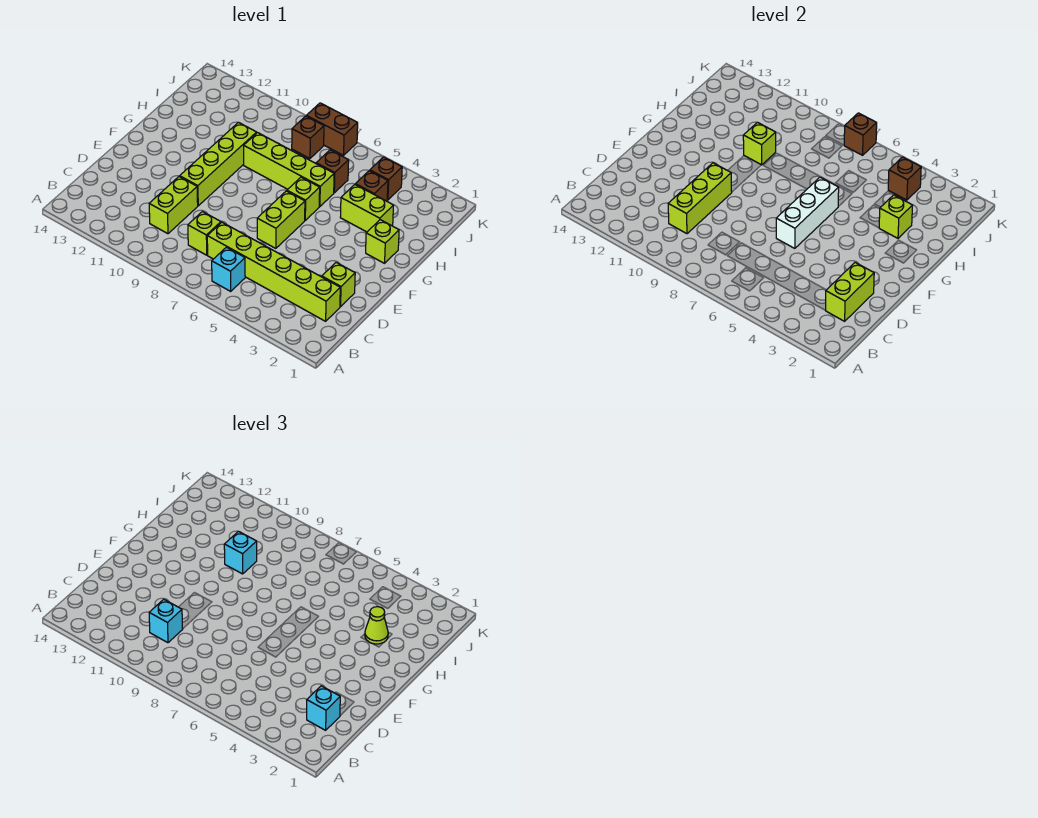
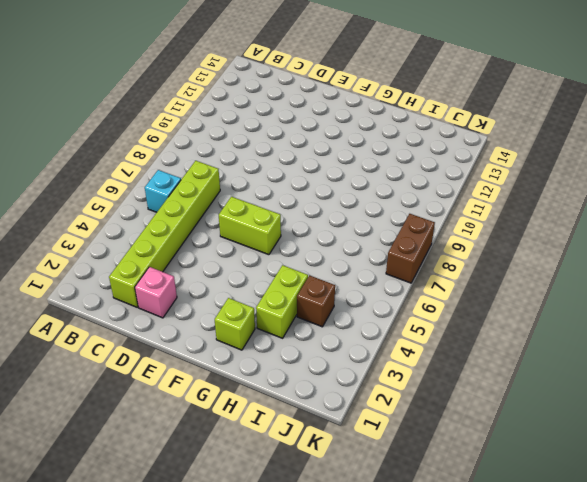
pink 1x1 brick [135,267,177,318] -> lime 1x1 brick [322,262,355,307]
none -> lime 1x1 brick [188,212,221,255]
none -> lime 1x2 brick [149,177,198,234]
none -> lime 1x4 brick [180,122,257,206]

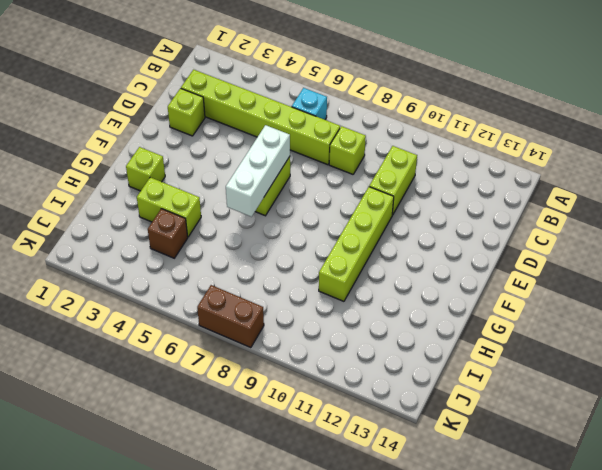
none -> lime 1x1 brick [287,177,320,220]
none -> lime 1x4 brick [244,133,334,207]
none -> brown 1x1 brick [316,150,349,193]

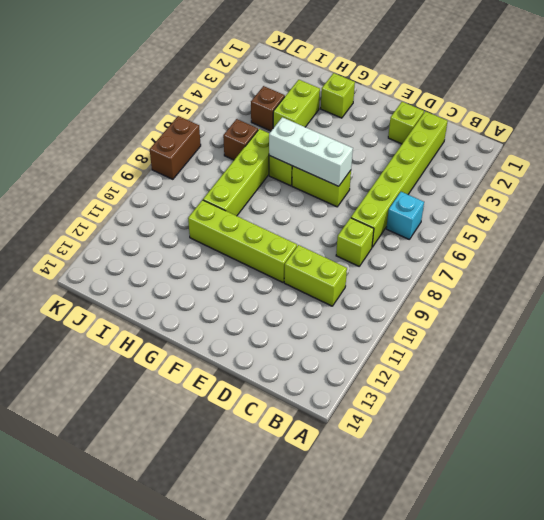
none -> brown 1x1 brick [370,157,402,200]
none -> brown 1x1 brick [292,116,324,158]
none -> lime 1x2 brick [825,262,874,321]

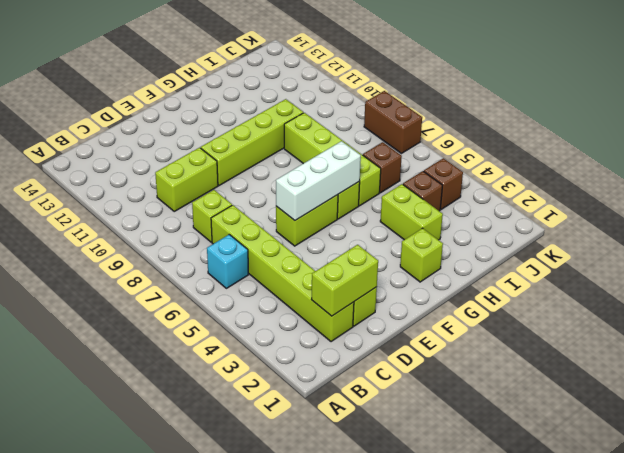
none -> brown 1x1 brick [292,116,324,158]
none -> lime 1x3 brick [668,163,732,234]
none -> lime 1x1 brick [879,195,913,238]

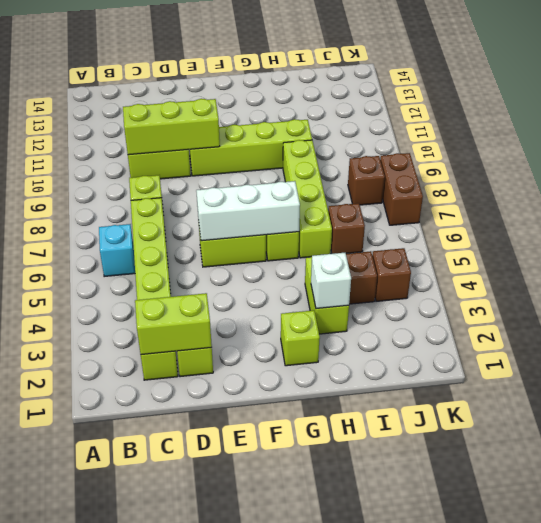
white 1x1 brick [311,253,351,309] -> lime 1x1 brick [879,195,913,238]
none -> lime 1x1 brick [743,122,776,165]
none -> brown 1x1 brick [888,157,921,200]
none -> brown 1x1 brick [844,113,877,155]

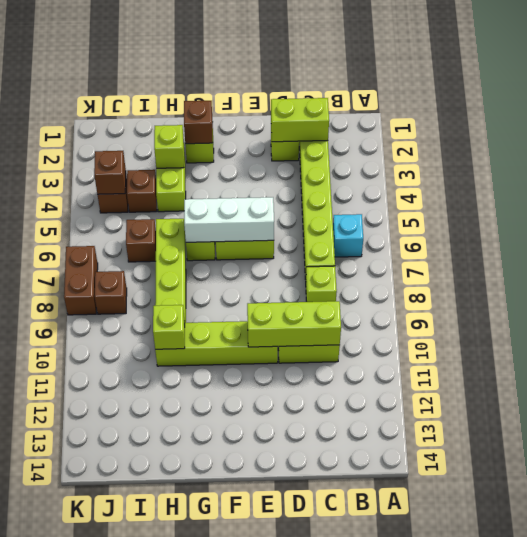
brown 1x1 brick [184,101,213,144] -> brown 1x1 brick moved to [844,113,877,155]
none -> cyan 1x1 brick [307,686,340,730]
none -> cyan 1x1 brick [149,599,183,643]
none -> lime 1x1 cone [365,607,388,644]

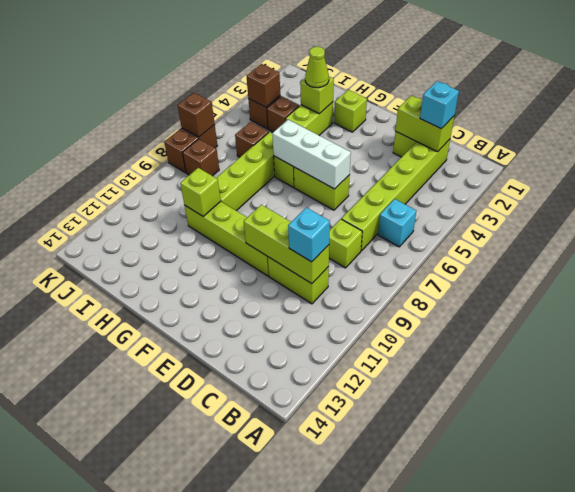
none -> cyan 1x1 brick [224,531,257,574]

